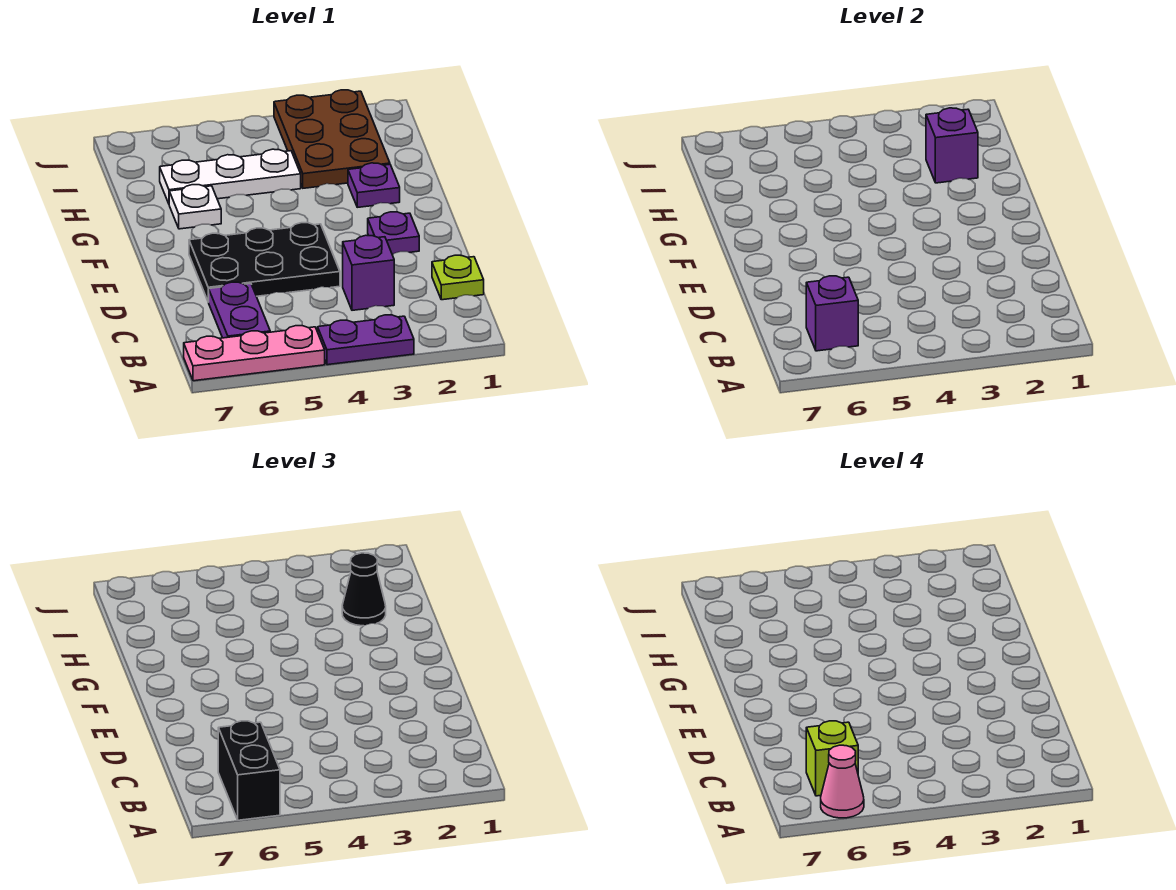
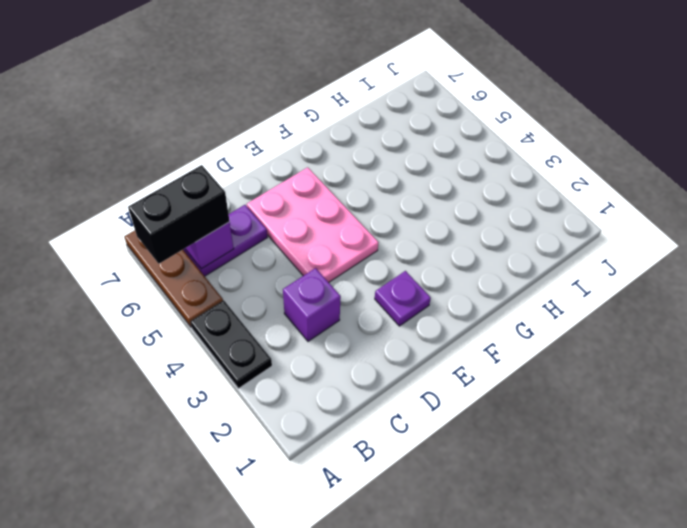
black 1x2 plate [190,300,272,389] -> purple 1x2 plate [318,315,414,365]
brown 1x3 plate [125,231,223,327] -> pink 1x3 plate [184,326,325,381]
pink 2x3 plate [247,167,378,282] -> black 2x3 plate [189,223,340,302]
none -> lime 1x1 plate [432,255,484,300]
none -> purple 1x1 plate [348,163,400,207]
none -> white 1x1 plate [169,185,221,229]

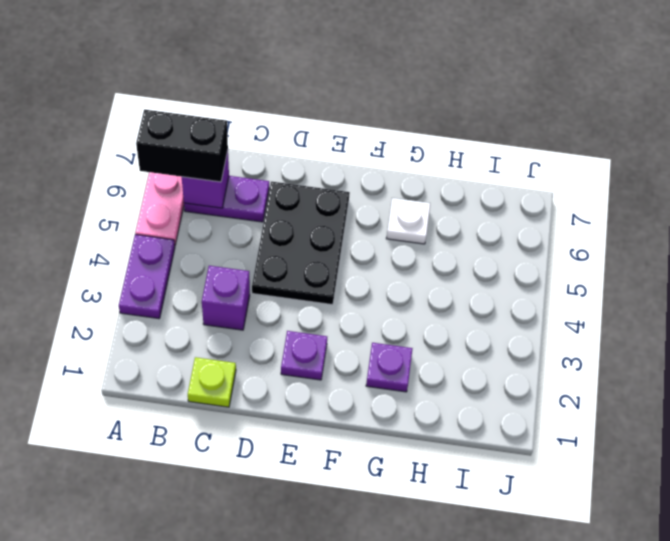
none -> brown 2x3 plate [274,90,390,188]
none -> white 1x3 plate [160,149,301,204]
none -> purple 1x1 brick [926,108,978,183]

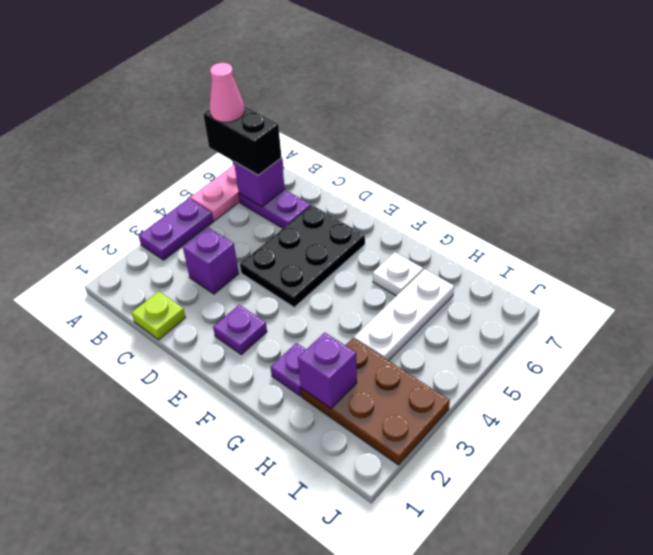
none -> black 1x1 cone [342,553,386,626]
none -> lime 1x1 brick [806,721,858,796]

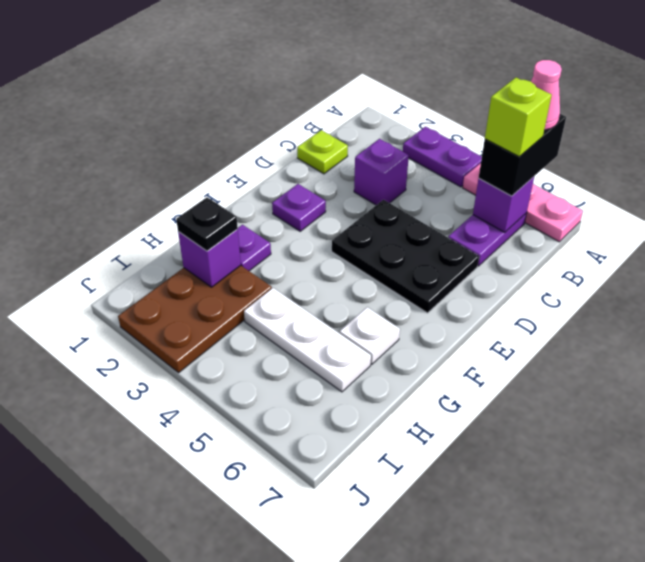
black 1x1 plate [176,197,238,251] -> black 1x1 cone [342,553,386,626]

